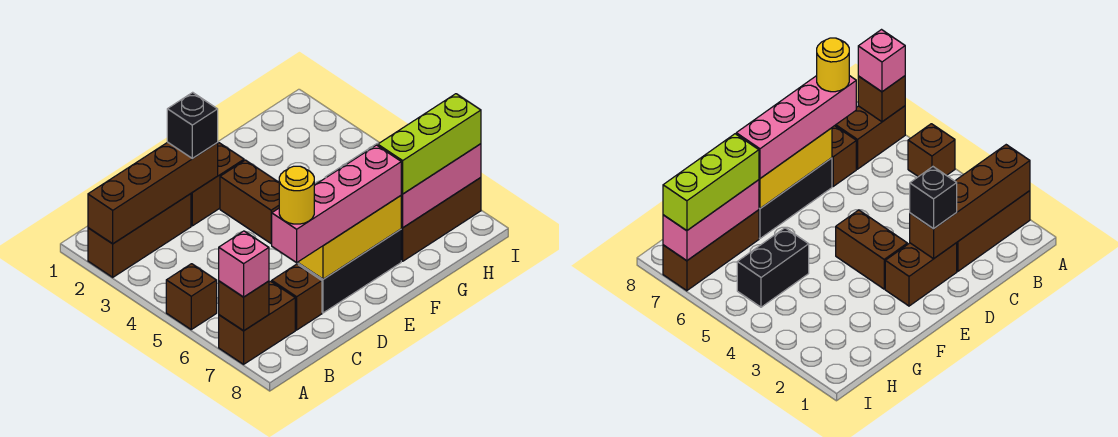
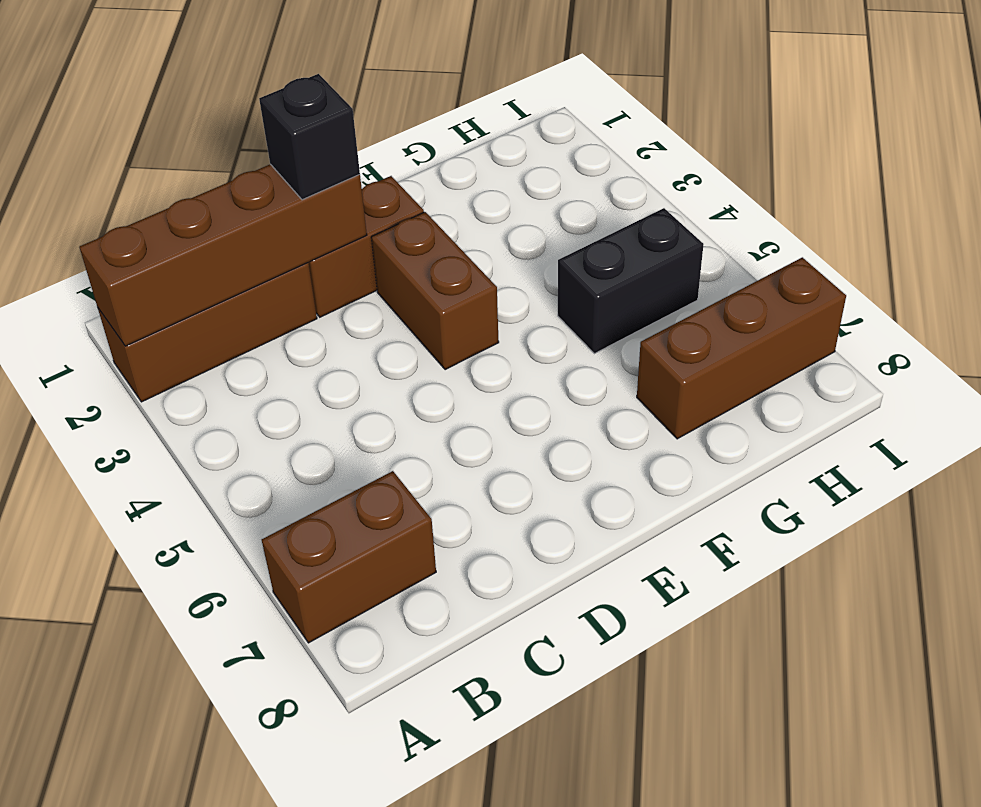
none -> brown 1x1 brick [166,264,217,329]
none -> brown 1x1 brick [272,264,322,330]
none -> black 1x3 brick [298,229,401,313]

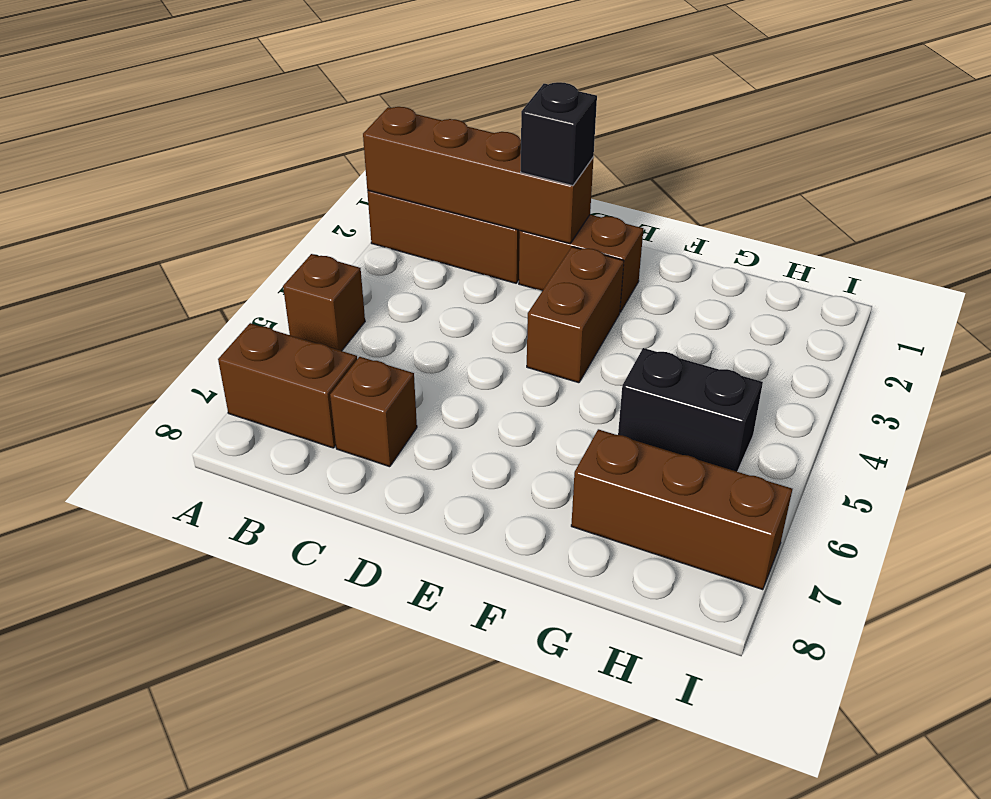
none -> black 1x3 brick [298,229,401,313]
none -> brown 1x1 brick [219,281,269,331]
none -> yellow 1x3 brick [298,196,401,279]

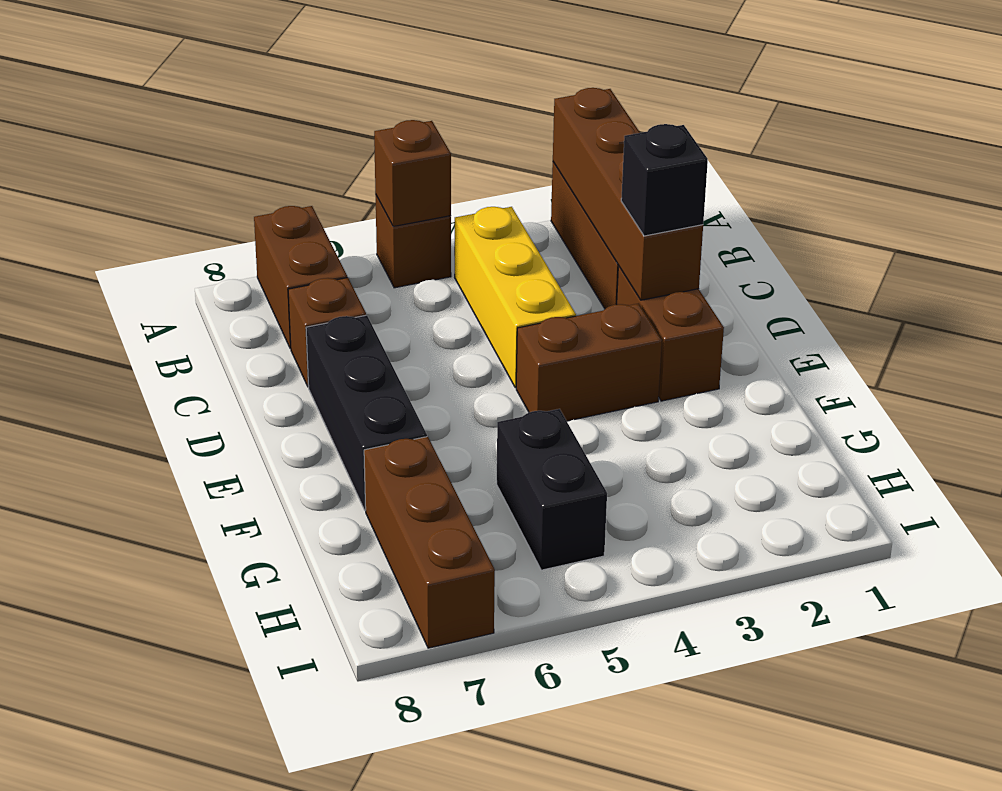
brown 1x1 brick [374,120,451,226] -> brown 1x1 brick moved to [219,281,269,331]
yellow 1x3 brick [455,207,576,388] -> yellow 1x3 brick moved to [298,196,401,279]
none -> pink 1x3 brick [401,144,481,227]
none -> pink 1x1 brick [219,231,269,297]
none -> pink 1x4 brick [271,145,401,263]

